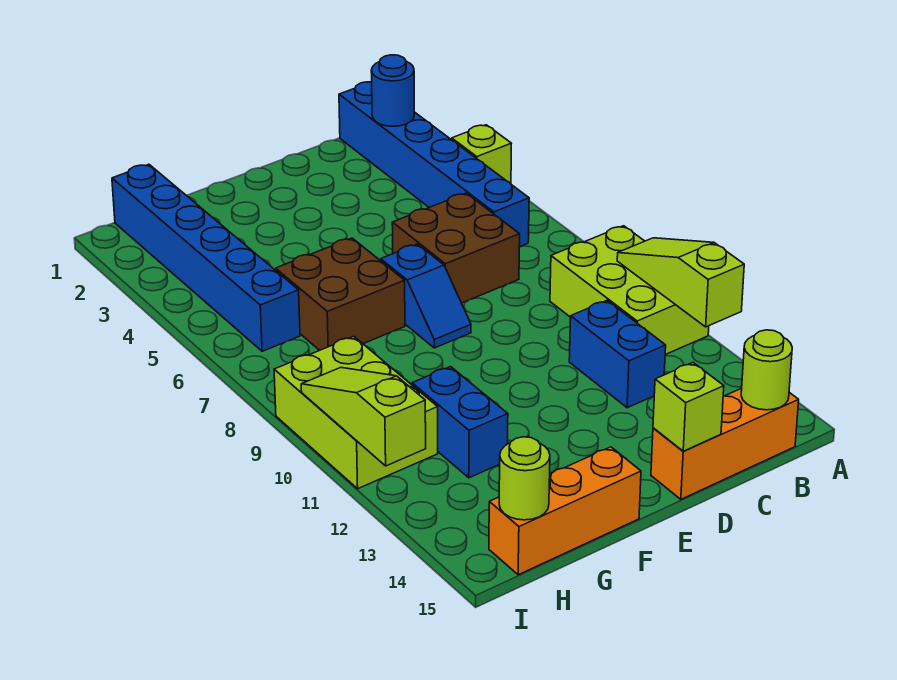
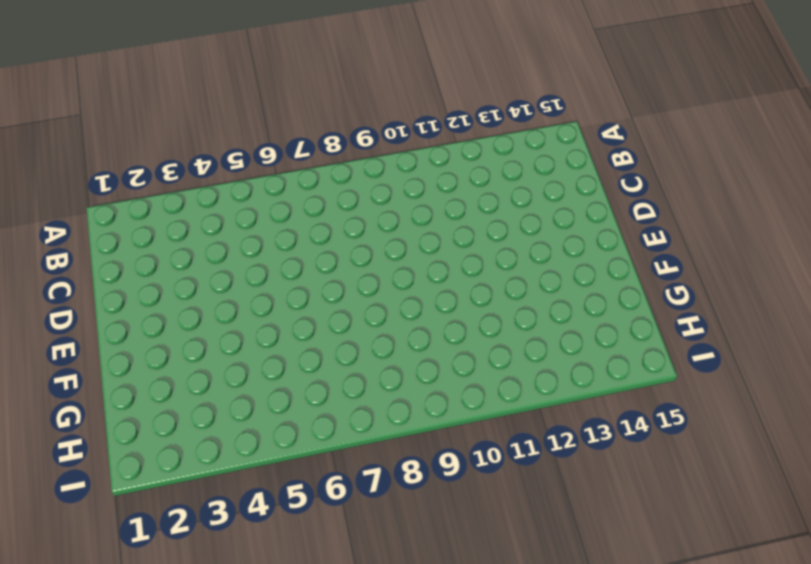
none -> lime 1x1 brick [452,125,511,184]
none -> lime 2x3 brick [550,226,709,355]
none -> blue 1x6 brick [339,82,529,247]

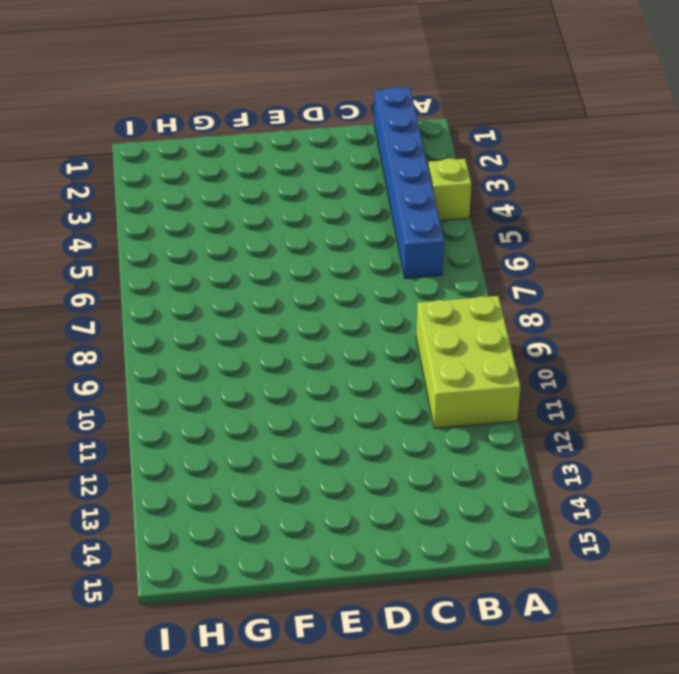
none -> orange 1x3 brick [651,388,799,499]
none -> brown 2x2 brick [392,193,520,303]
none -> blue 1x2 brick [569,301,666,408]

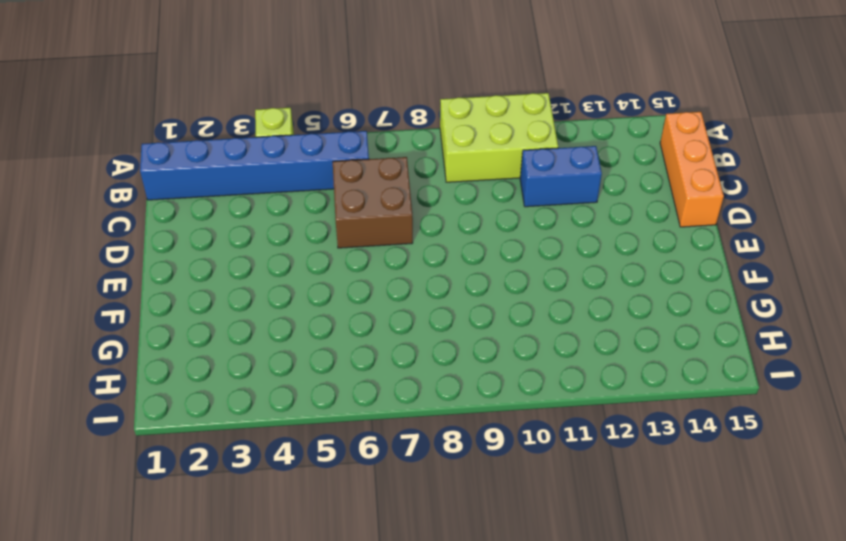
none -> blue 1x2 slope [381,244,471,348]
none -> brown 2x2 brick [276,238,405,350]
none -> orange 1x3 brick [489,447,641,575]

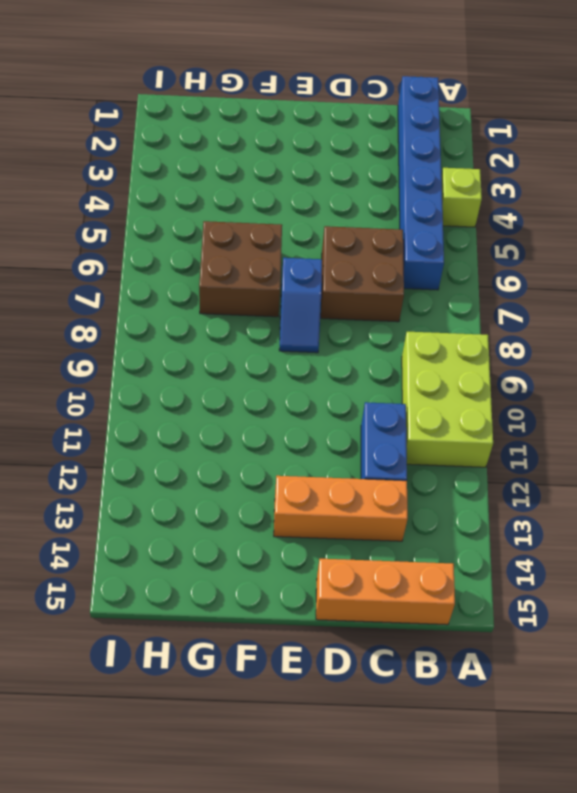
orange 1x3 brick [274,476,408,541] -> orange 1x3 brick moved to [489,447,641,575]
none -> blue 1x2 brick [412,367,508,478]
none -> blue 1x6 brick [112,164,300,351]
none -> lime 2x3 brick [274,337,438,489]

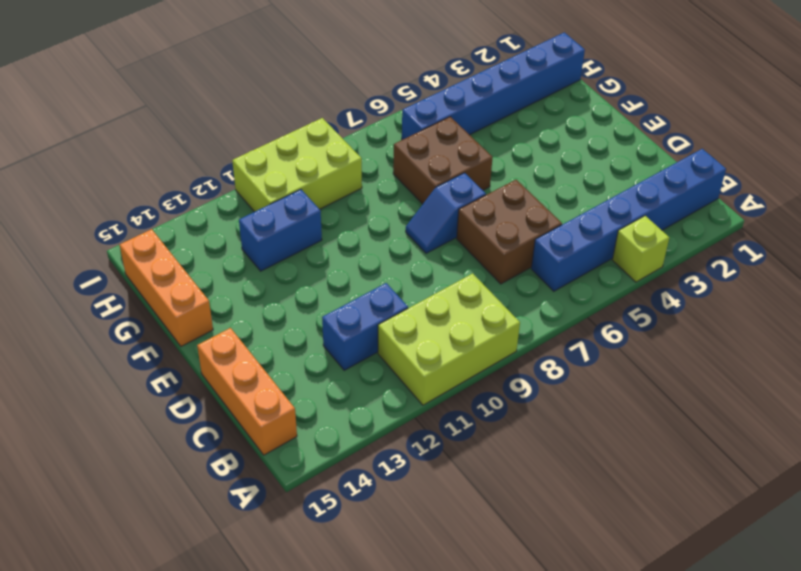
none -> lime 1x3 slope [617,238,744,327]
none -> blue 1x1 round brick [371,55,414,126]
none -> lime 1x1 round brick [741,330,792,410]

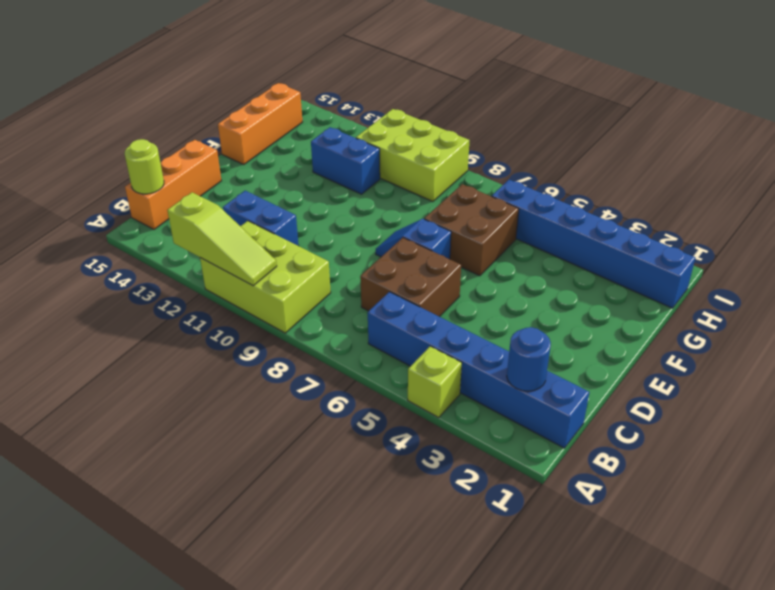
none -> lime 1x1 brick [653,363,724,451]
none -> lime 1x1 round brick [499,437,550,520]
none -> lime 1x3 slope [301,368,426,466]

